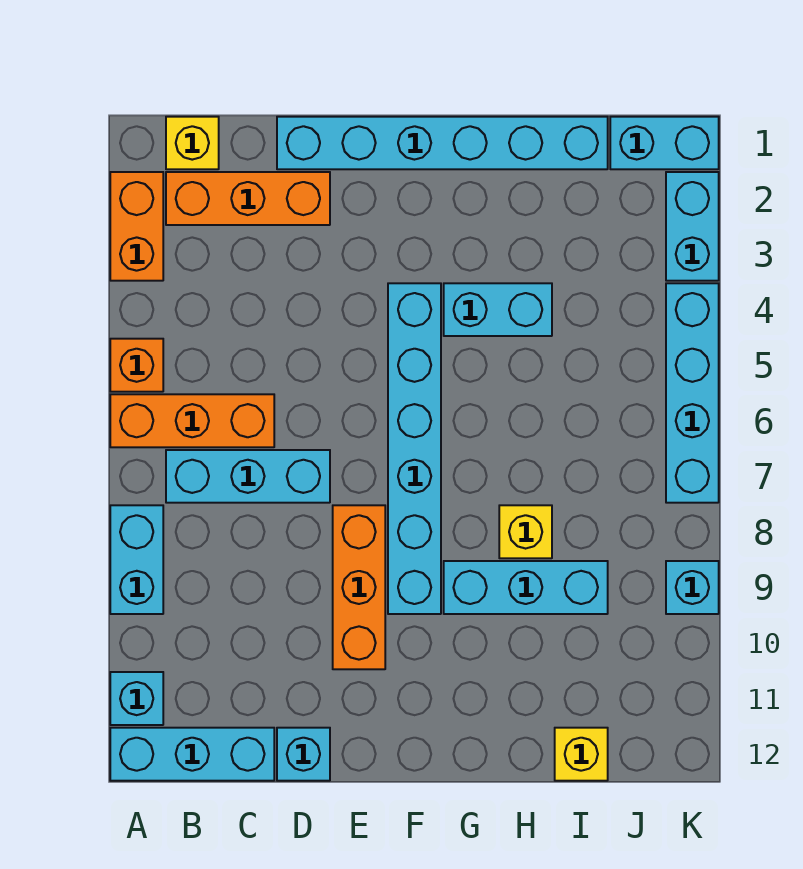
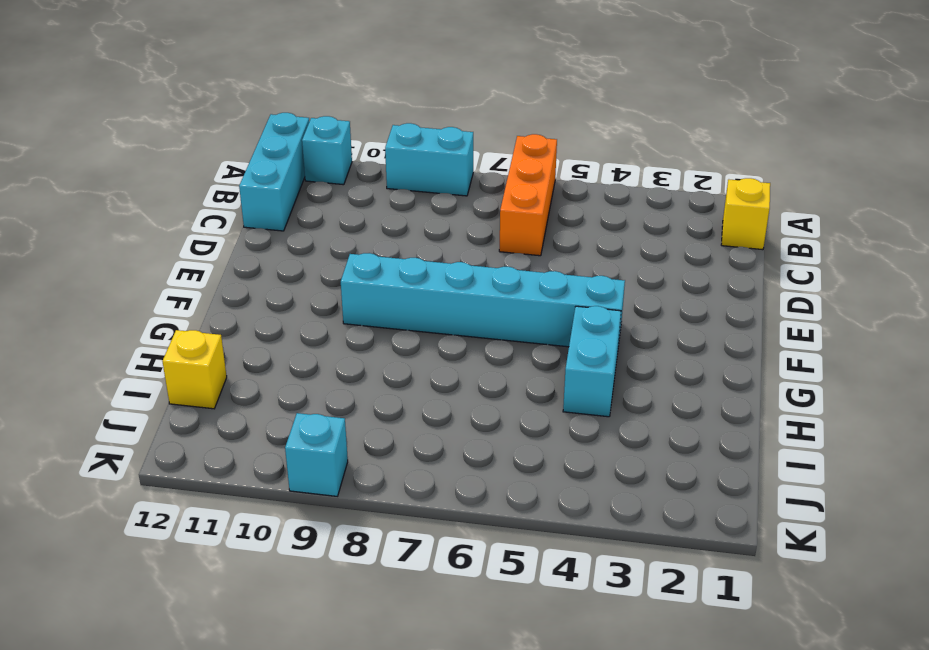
none -> orange 1x2 brick [110,172,163,281]
none -> orange 1x1 brick [110,339,163,392]
none -> orange 1x3 brick [166,172,330,225]

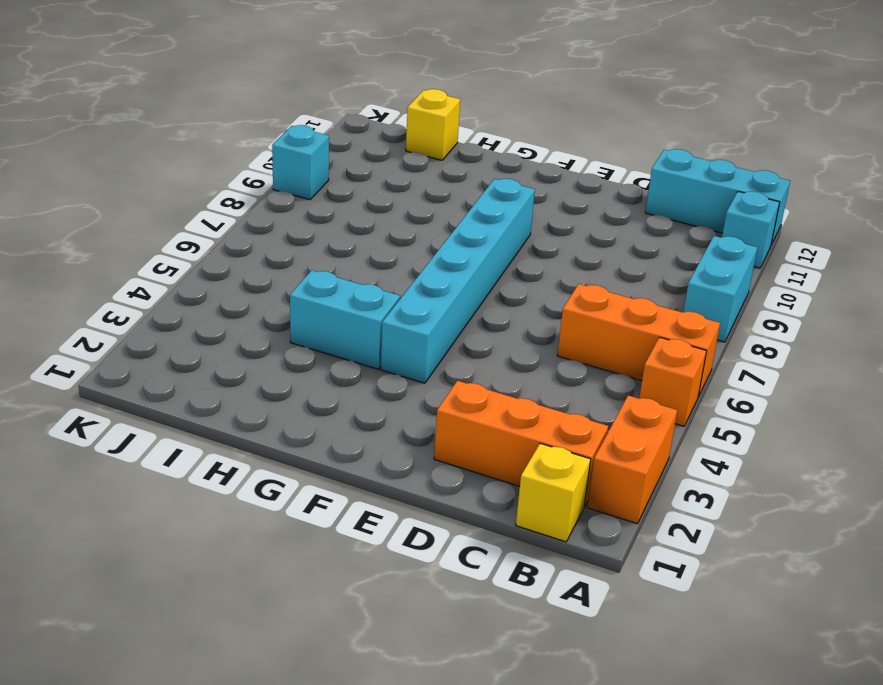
none -> cyan 1x3 brick [166,450,330,503]
none -> cyan 1x6 brick [277,117,608,169]
none -> cyan 1x1 brick [277,728,330,781]

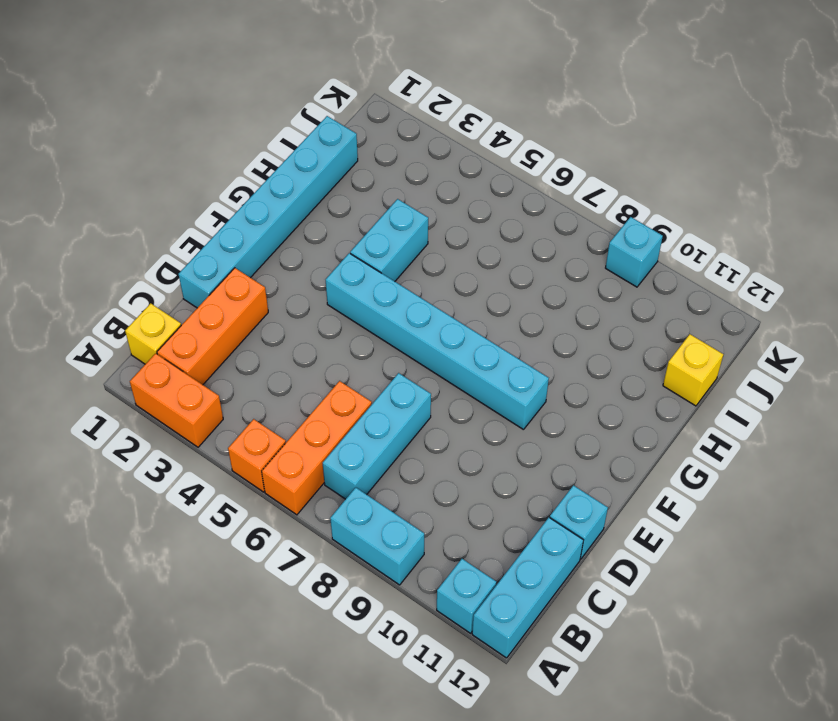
none -> orange 1x3 brick [333,505,385,669]
none -> cyan 1x3 brick [444,561,608,614]
none -> yellow 1x1 brick [499,505,552,558]

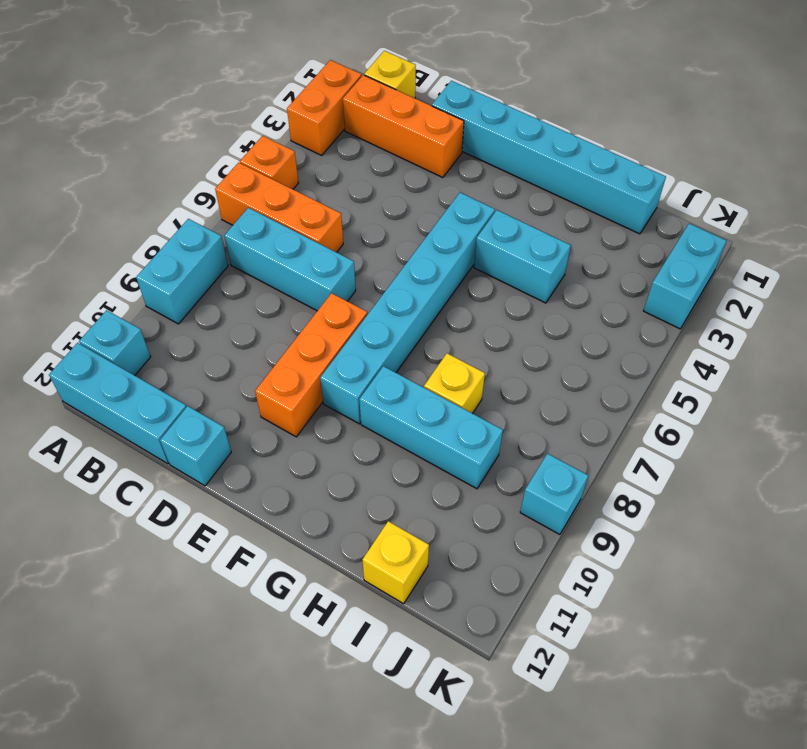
none -> cyan 1x2 brick [610,117,719,169]
none -> cyan 1x4 brick [666,283,719,503]

